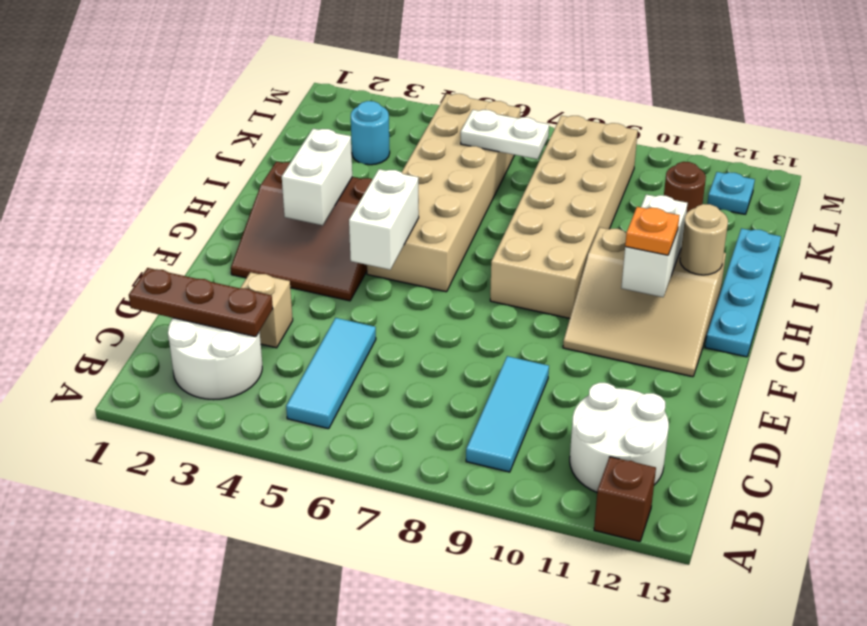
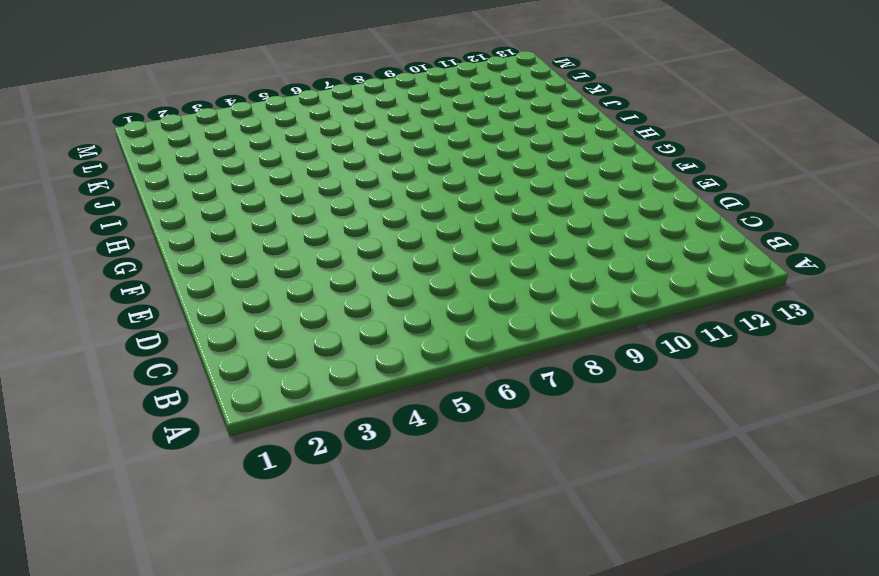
none -> brown 1x1 brick [594,457,656,542]
none -> white 2x2 round brick [168,318,262,400]
none -> cyan 1x3 tile [286,318,376,429]

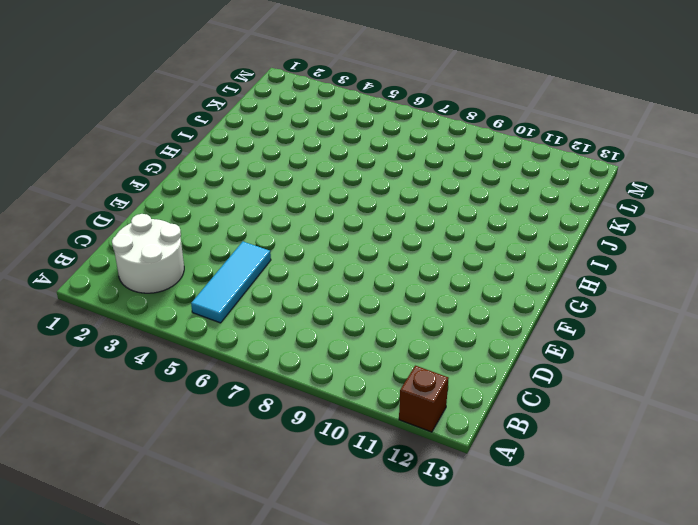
none -> cyan 1x3 tile [466,356,549,472]
none -> white 2x2 round brick [570,383,669,492]
none -> tan 1x1 brick [241,272,293,348]

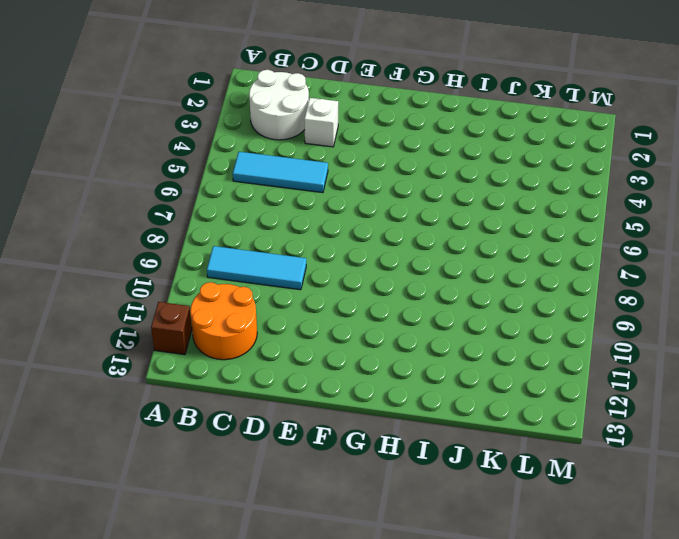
orange 2x2 round brick [190,282,257,360] -> white 2x2 round brick [570,383,669,492]
white 1x1 brick [304,98,338,147] -> tan 1x1 brick [241,272,293,348]
none -> brown 3x3 slope [231,162,373,301]
none -> tan 3x3 slope [563,227,726,377]
none -> tan 2x6 brick [367,94,521,292]

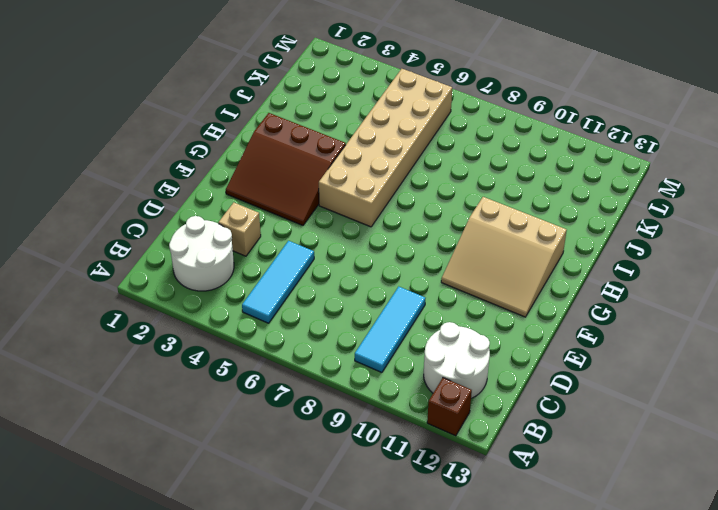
none -> tan 2x6 brick [490,115,638,318]
none -> cyan 1x4 plate [705,228,781,357]
none -> cyan 1x1 round brick [351,101,390,165]

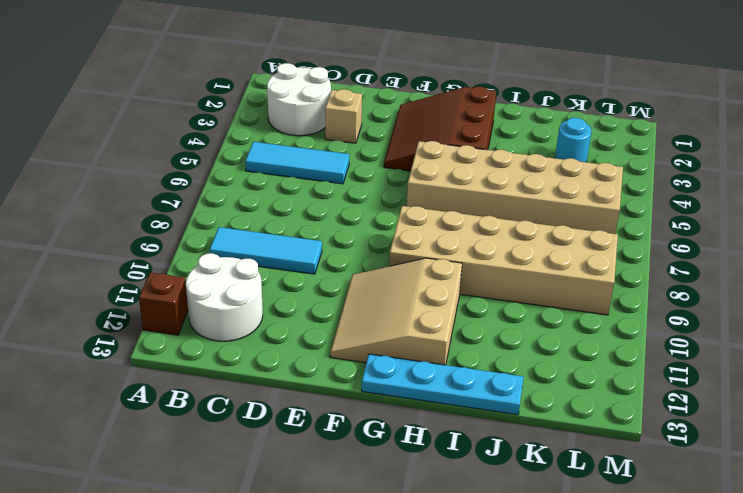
none -> brown 1x1 round brick [664,162,706,214]
none -> cyan 1x1 plate [707,172,755,214]
none -> brown 1x3 plate [129,268,273,337]

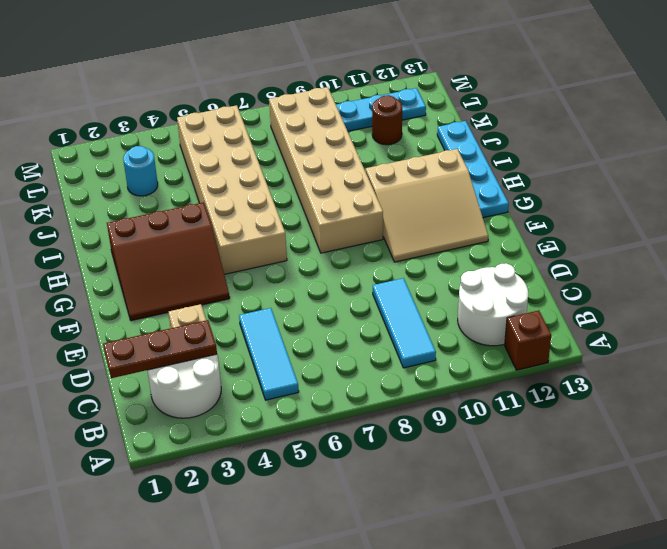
cyan 1x3 plate [336,88,426,131] -> cyan 1x1 plate [707,172,755,214]
none -> white 1x2 brick [349,169,419,270]
none -> white 1x2 brick [282,129,352,225]
none -> white 1x2 brick [621,195,688,297]

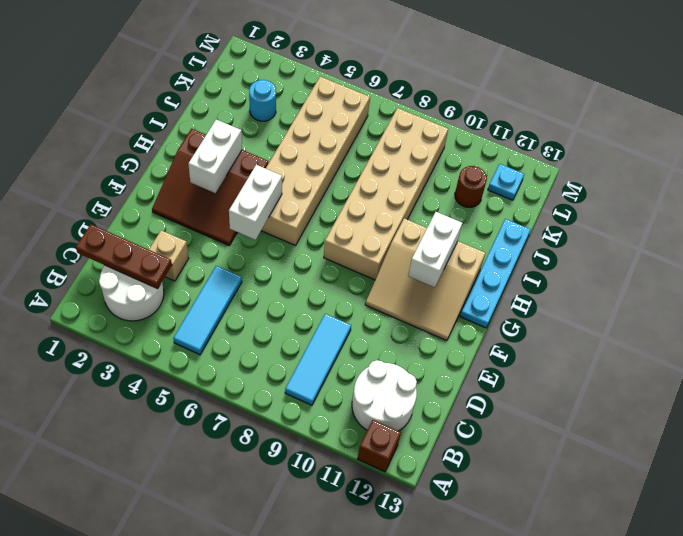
none -> tan 1x1 round brick [680,204,728,275]
none -> white 1x2 plate [461,110,549,159]
none -> orange 1x1 plate [625,207,680,255]

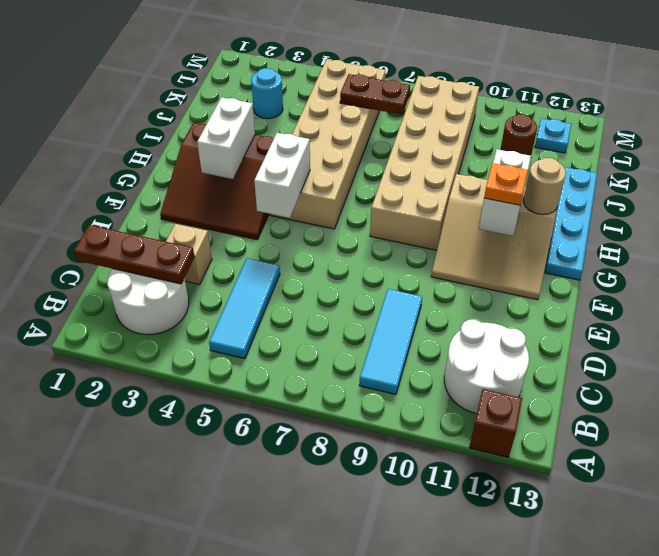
brown 1x2 plate [340,74,410,115] -> white 1x2 plate [461,110,549,159]

